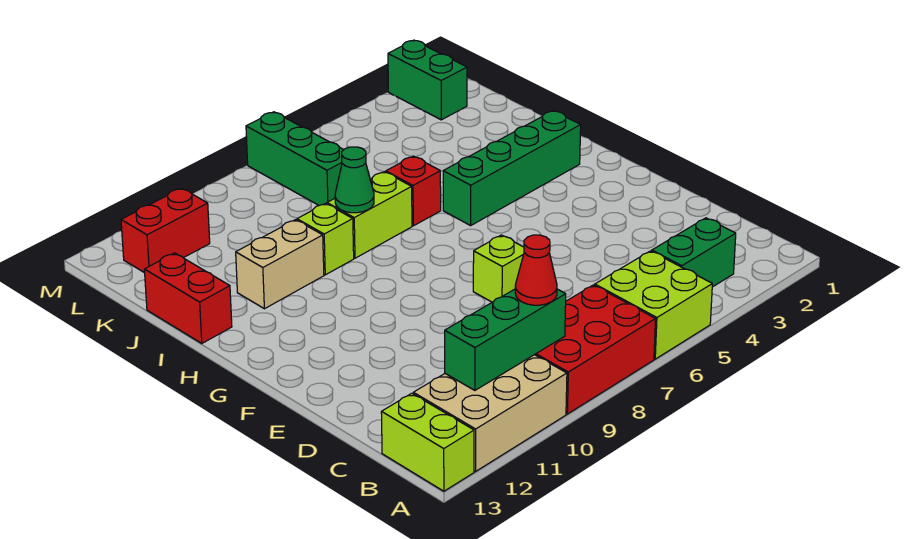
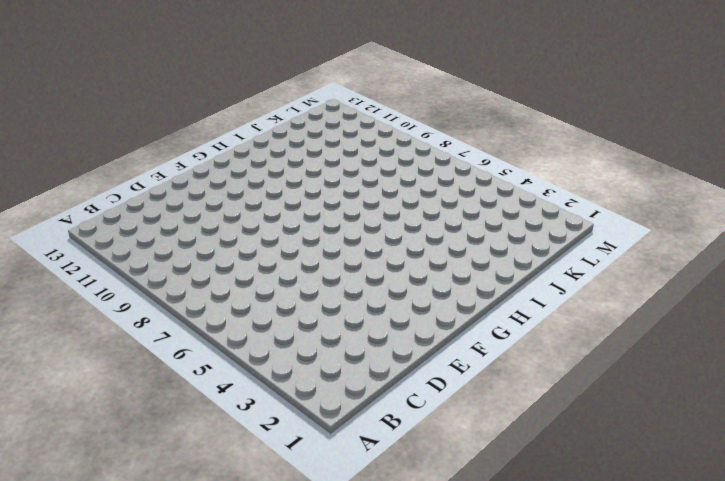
none -> lime 2x2 brick [595,251,712,359]
none -> red 2x3 brick [535,285,656,414]
none -> tan 2x3 brick [413,355,567,472]

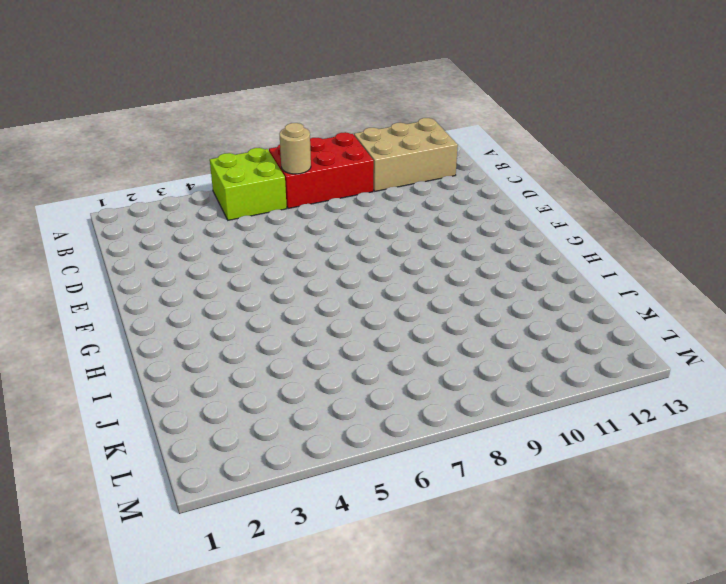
tan 1x1 round brick [280,123,311,174] -> none
none -> lime 1x2 brick [381,393,474,491]
none -> green 1x2 brick [652,218,736,287]
none -> lime 1x1 brick [473,235,524,302]

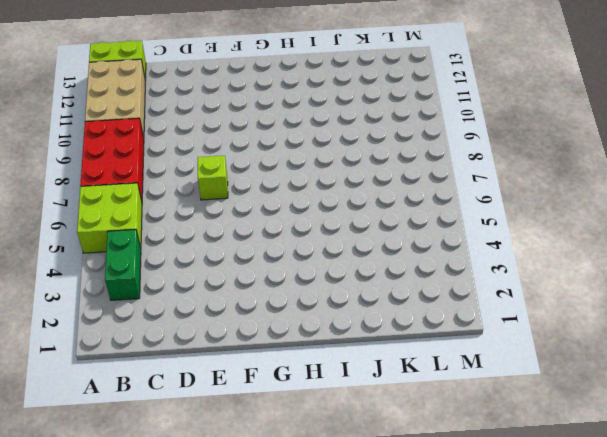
none -> green 1x4 brick [443,111,581,226]
none -> red 1x1 brick [386,156,441,226]
none -> lime 1x2 brick [327,172,412,258]

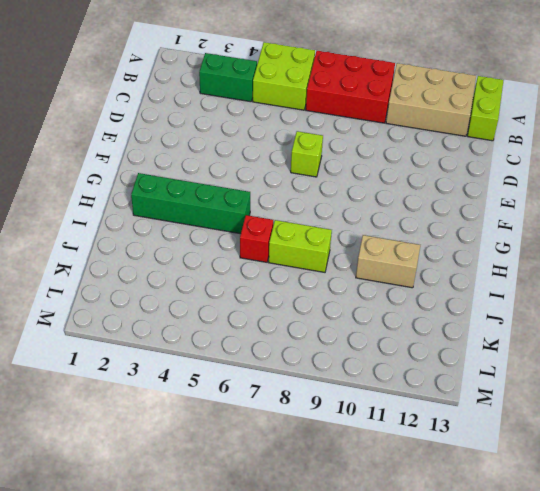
none -> lime 1x1 brick [297,203,354,275]
none -> red 1x2 brick [144,253,232,343]
none -> green 1x3 brick [246,112,344,205]

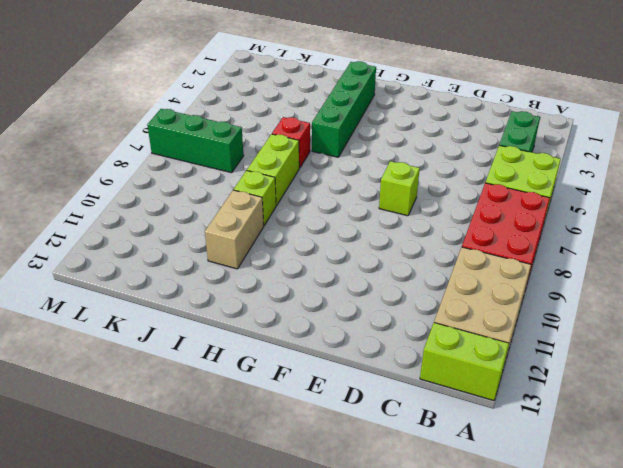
none -> red 1x2 brick [144,253,232,343]
none -> green 1x2 brick [388,40,467,120]
none -> red 1x2 brick [121,188,210,273]

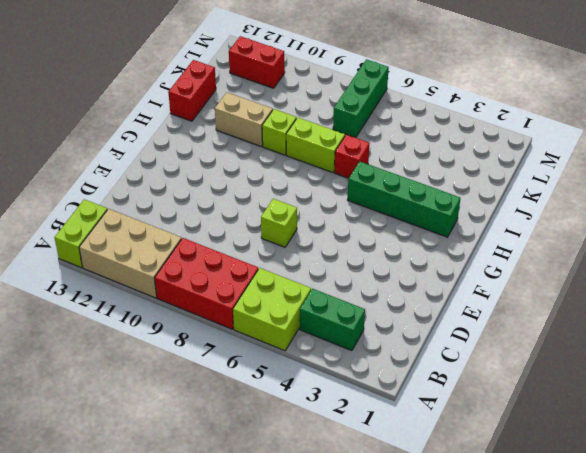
none -> green 1x2 brick [388,40,467,120]
none -> green 1x3 brick [445,289,566,390]
none -> green 1x1 cone [335,147,374,213]

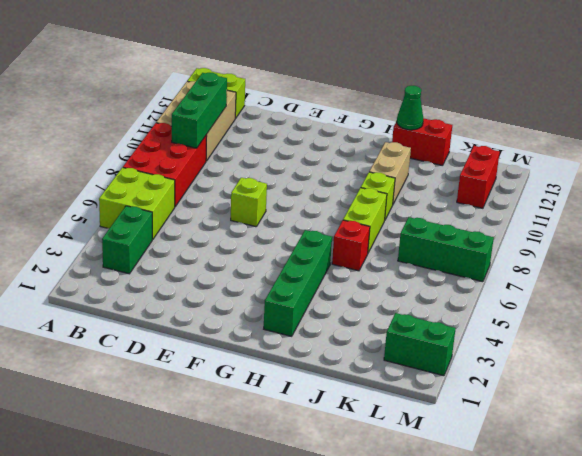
green 1x1 cone [397,86,423,130] -> green 1x1 cone moved to [335,147,374,213]
none -> red 1x1 cone [515,235,557,305]

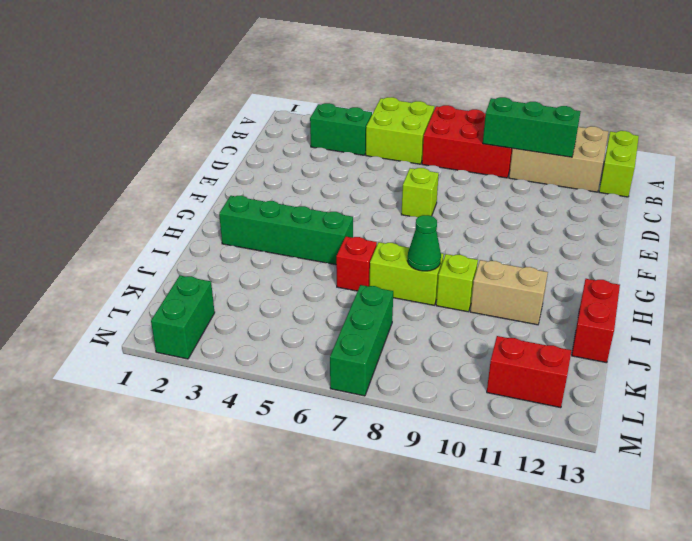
none -> red 1x1 cone [515,235,557,305]

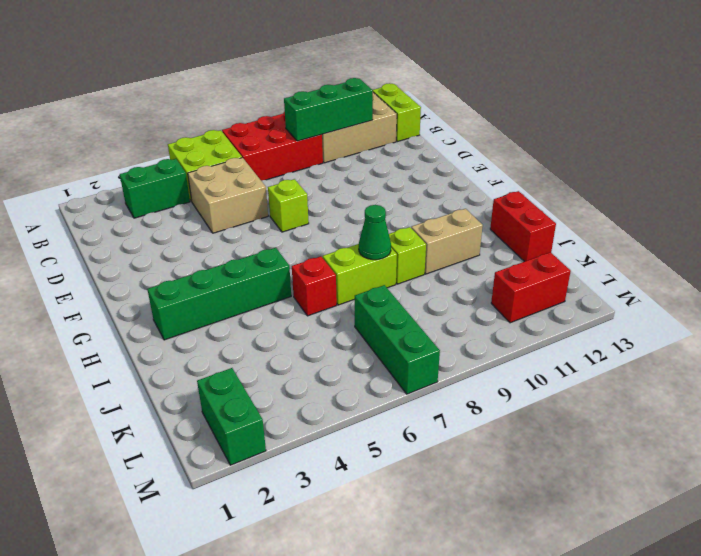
tan 2x2 brick [188,158,268,233] -> none
none -> red 1x1 cone [515,235,557,305]

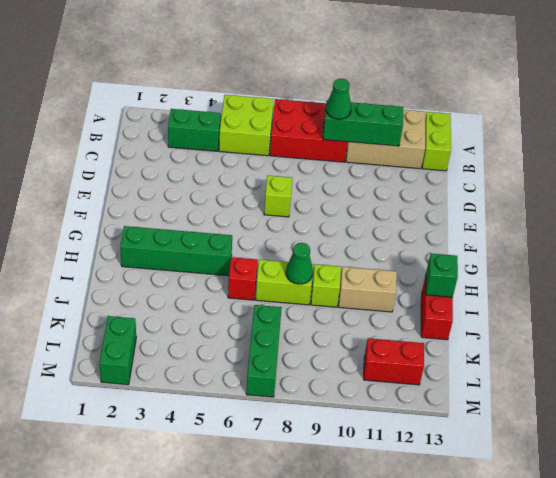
green 1x1 cone [326,79,351,119] -> red 1x1 cone [515,235,557,305]
green 1x1 brick [426,253,458,297] -> none

